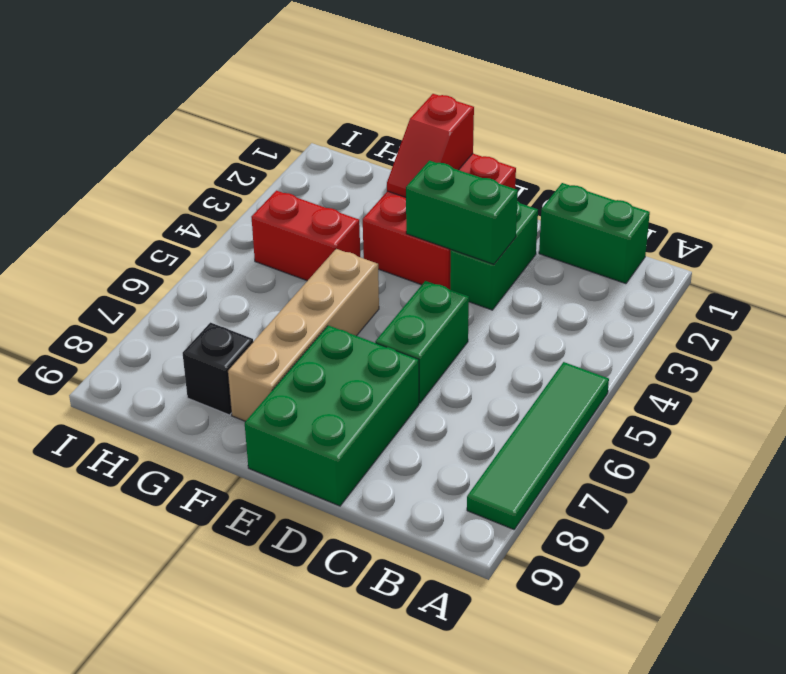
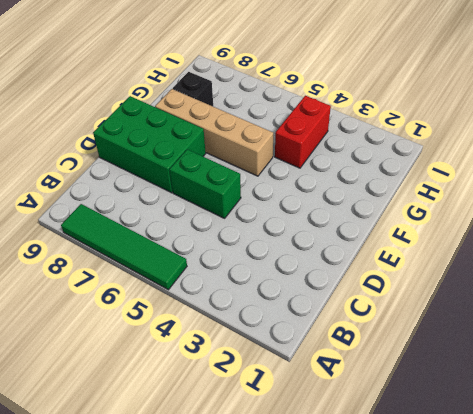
none -> green 1x2 brick [539,183,650,284]
none -> green 1x2 brick [450,201,538,310]

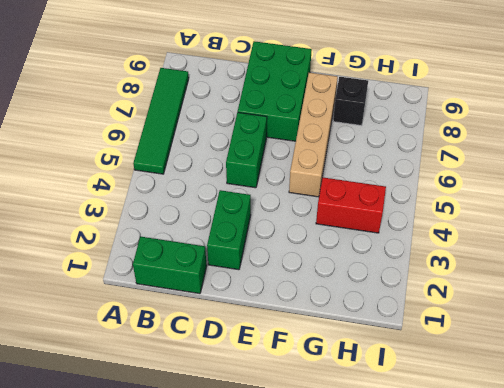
none -> red 2x3 brick [363,154,516,289]
none -> green 1x2 brick [406,161,518,264]

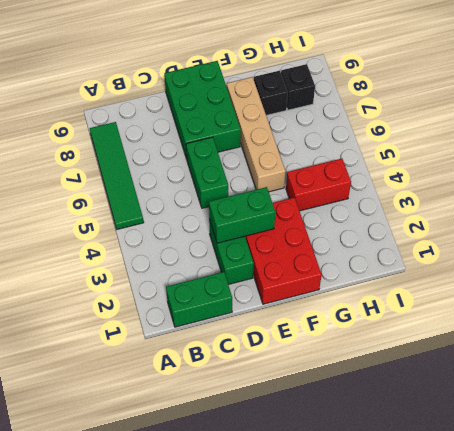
black 1x1 brick [281,64,315,110] -> none
none -> red 1x2 slope [387,94,474,197]

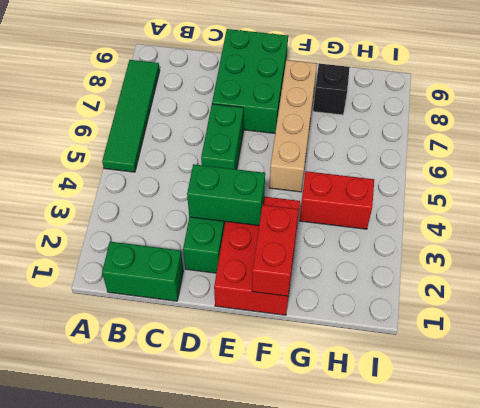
red 1x2 brick [252,205,299,296] -> red 1x2 slope [387,94,474,197]

